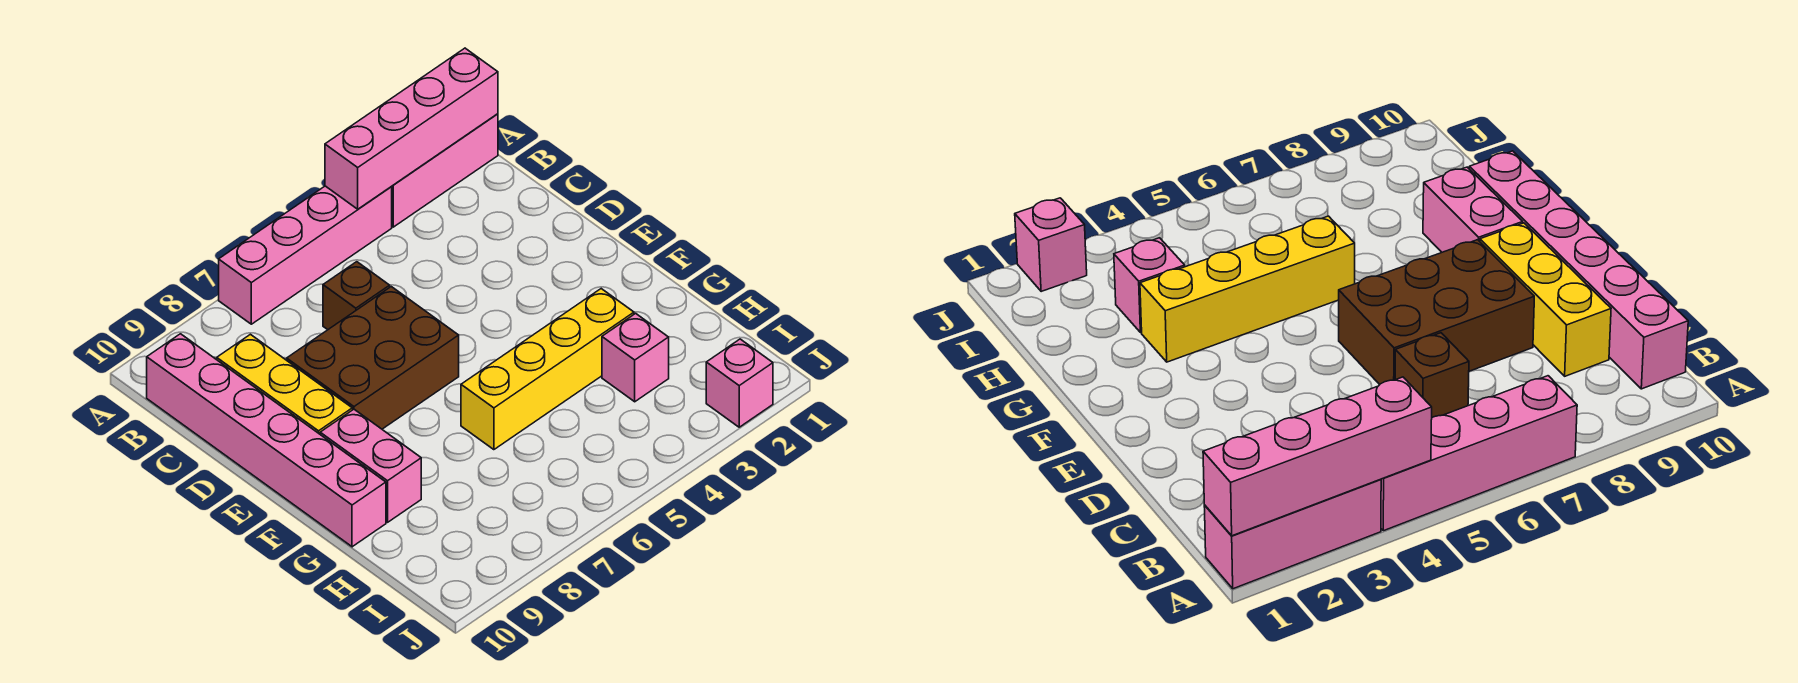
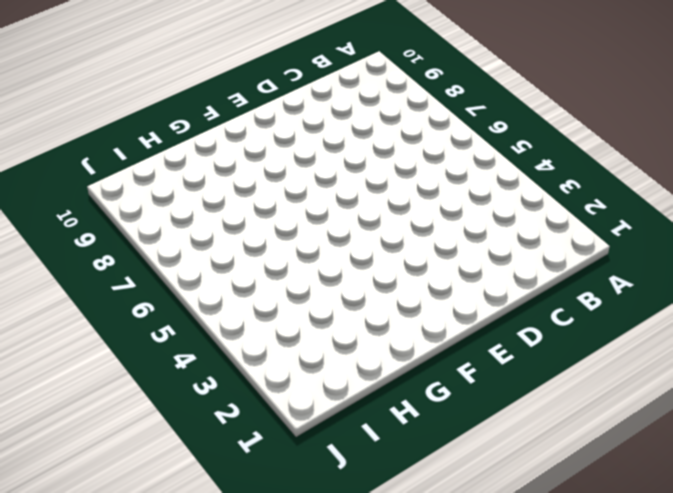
none -> pink 1x3 brick [391,114,498,227]
none -> pink 1x4 brick [219,186,392,324]

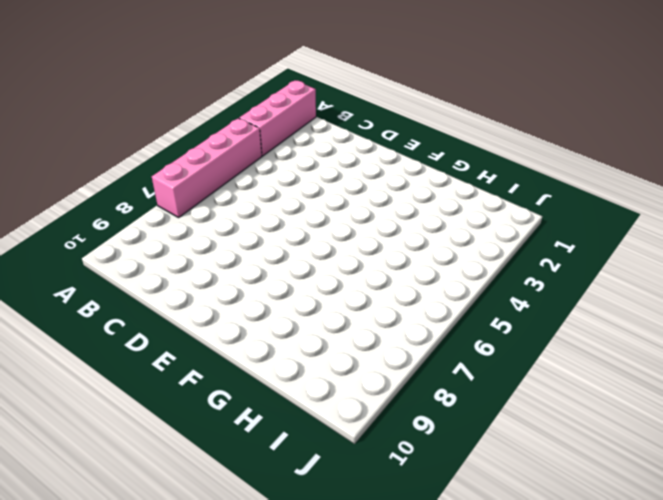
none -> pink 1x6 brick [147,334,386,547]
none -> brown 1x1 brick [323,262,390,330]

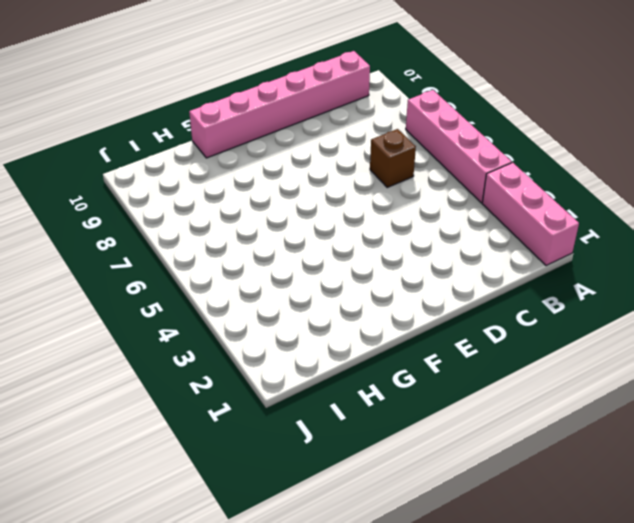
none -> yellow 1x3 brick [217,334,352,434]
none -> brown 2x3 brick [287,287,459,429]

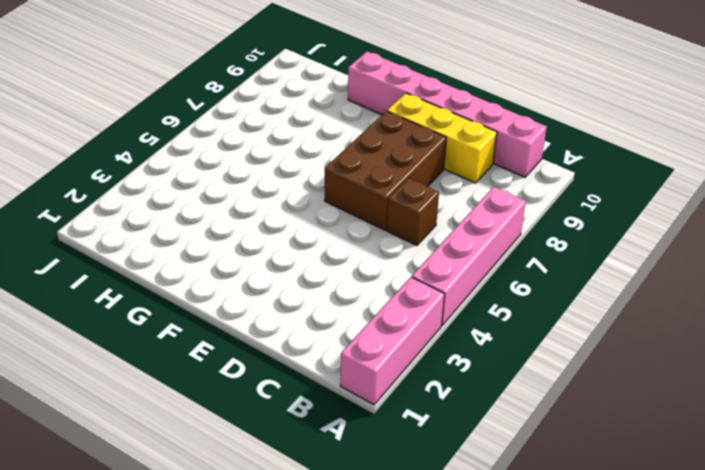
none -> pink 1x2 brick [320,409,421,522]
none -> yellow 1x4 brick [461,289,634,450]

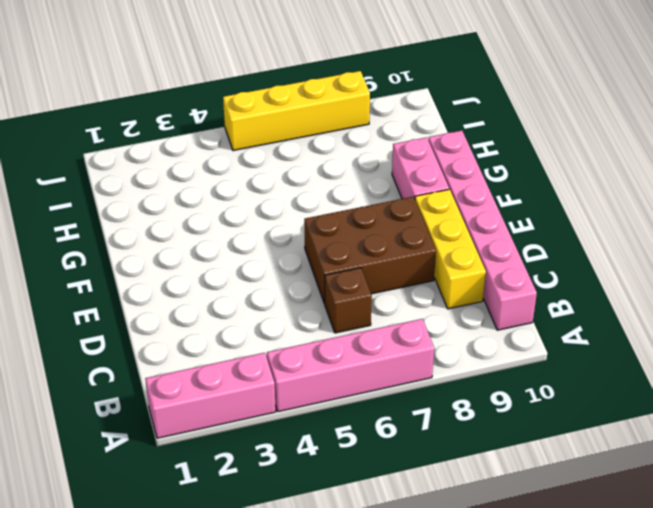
yellow 1x4 brick [223,71,370,151] -> yellow 1x4 brick moved to [461,289,634,450]
none -> pink 1x1 brick [602,313,669,402]
none -> pink 1x1 brick [706,339,773,427]

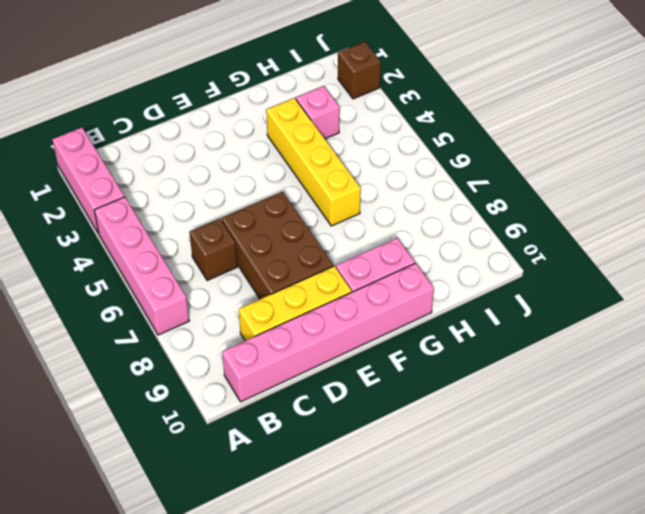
brown 1x1 brick [338,42,381,99] -> pink 1x1 brick [706,339,773,427]
none -> pink 1x4 brick [325,48,498,209]

